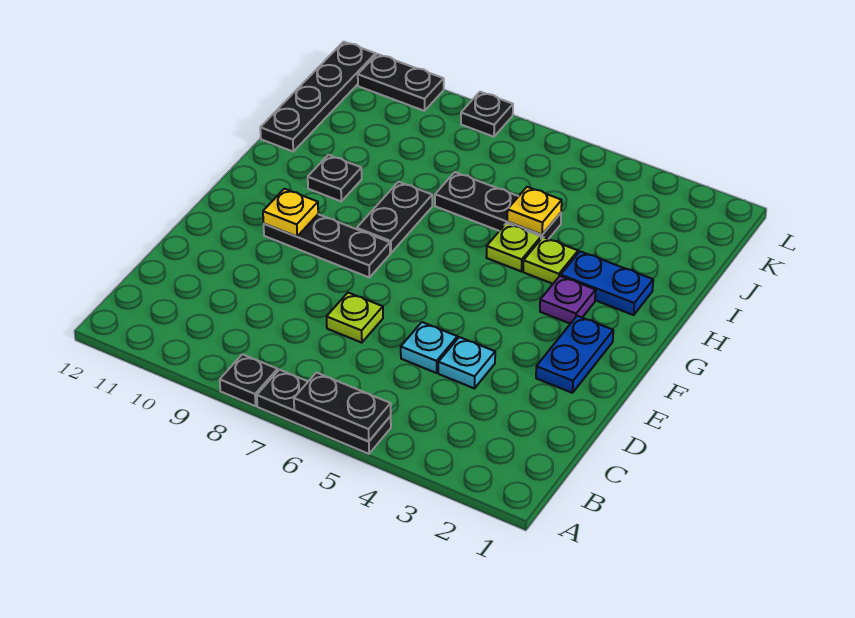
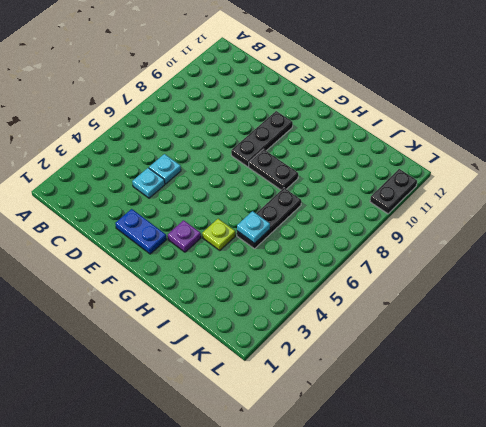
cyan 1x1 plate [237,211,270,243] -> yellow 1x1 plate [507,187,562,235]
none -> black 1x3 plate [257,370,391,454]
none -> black 1x1 plate [220,354,278,406]
none -> lime 1x1 plate [327,293,383,343]

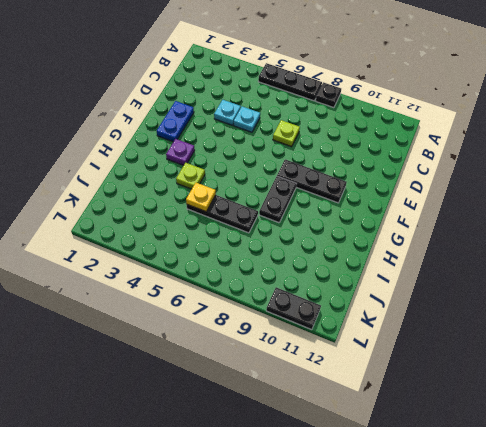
none -> blue 1x2 plate [561,251,653,315]
none -> lime 1x1 plate [486,223,541,271]
none -> black 1x1 plate [308,155,362,201]

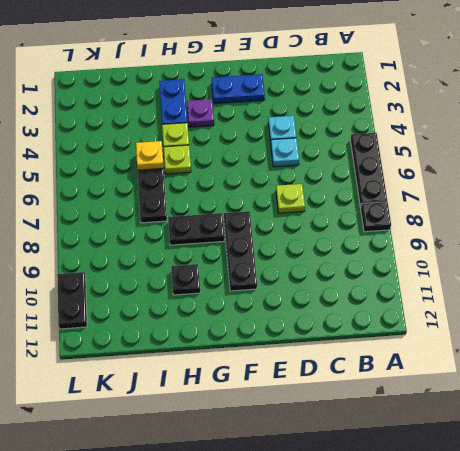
none -> black 1x4 plate [260,42,376,151]
none -> black 1x1 plate [461,92,513,137]
none -> black 1x2 plate [294,373,391,441]

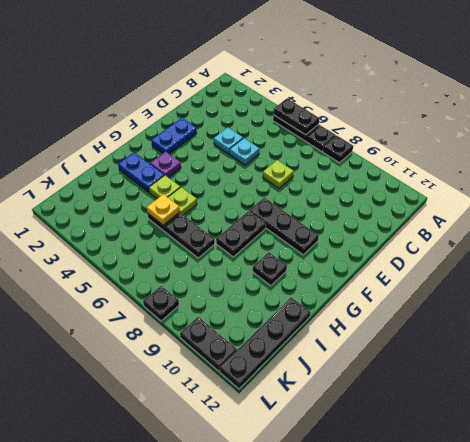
none -> yellow 1x1 plate [263,189,318,237]

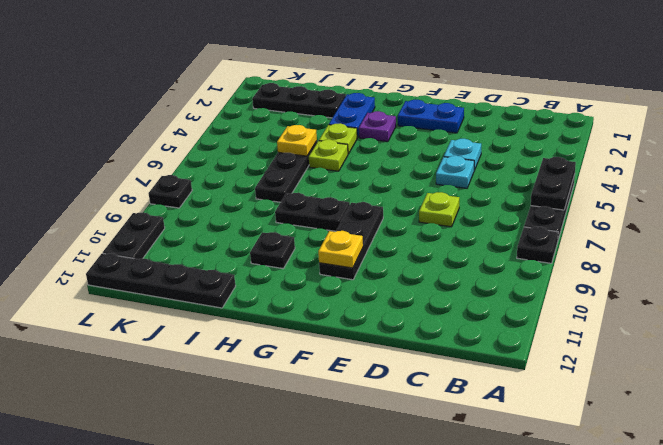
black 1x3 plate [252,83,346,118] -> none

